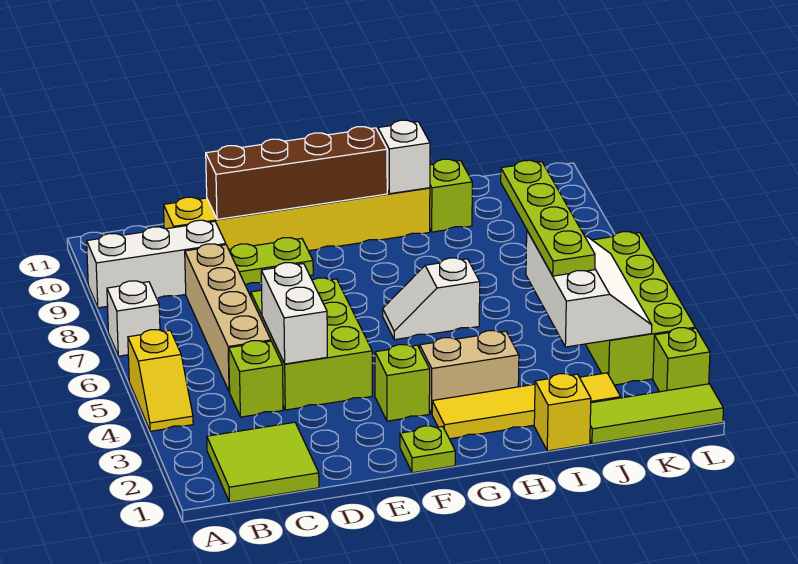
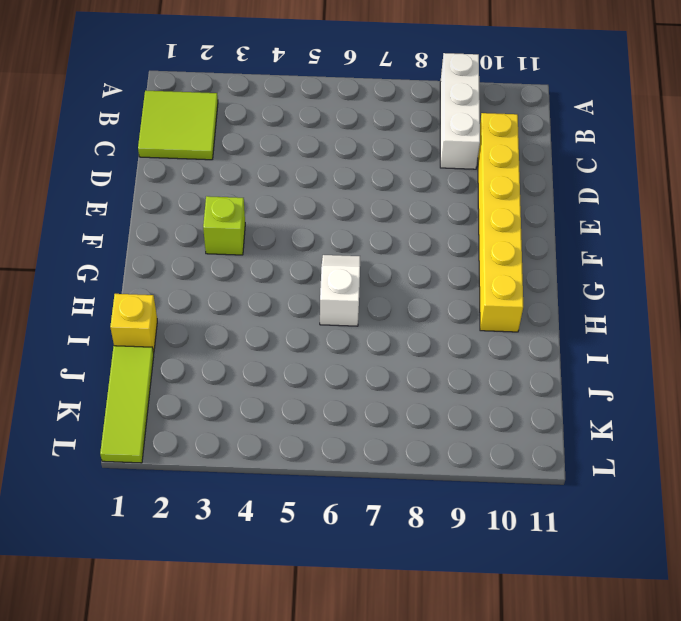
none -> yellow 1x2 slope [128,330,193,431]
none -> white 1x1 brick [107,281,160,356]
none -> lime 1x1 brick [229,341,283,417]

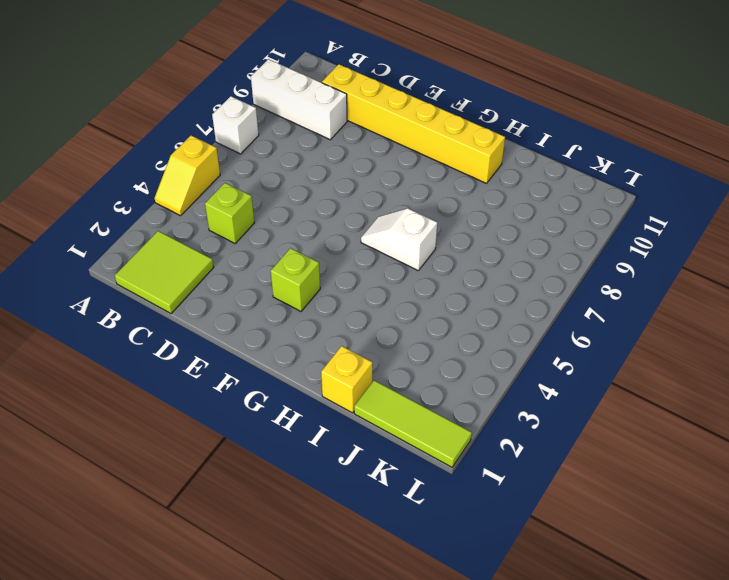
none -> tan 1x4 brick [185,244,271,392]
none -> lime 2x3 brick [251,278,372,410]
none -> lime 1x2 plate [229,238,313,285]

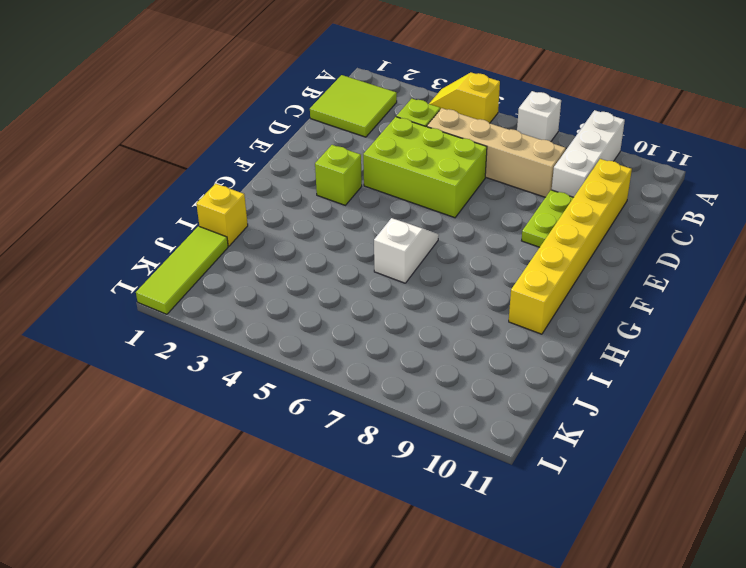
none -> lime 1x1 plate [400,426,455,473]
none -> yellow 1x4 tile [432,373,621,439]
none -> tan 1x2 brick [420,331,519,414]

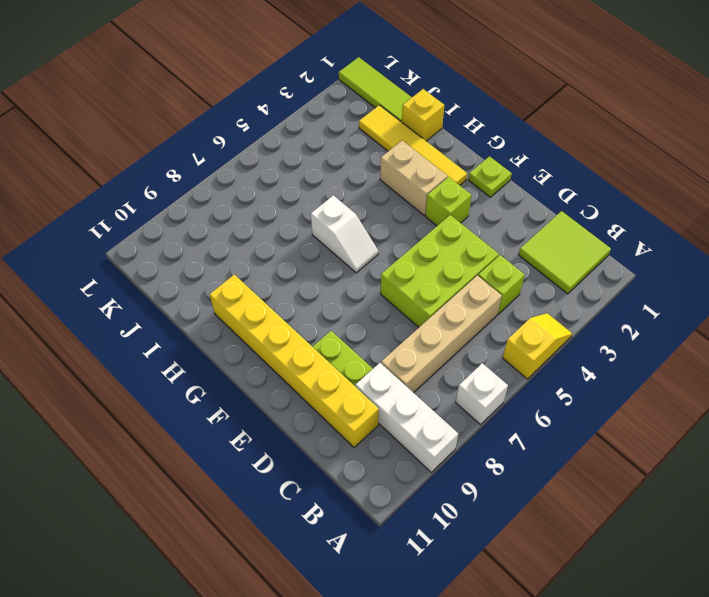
none -> lime 1x1 brick [430,159,472,232]
none -> lime 2x4 brick [585,232,695,385]
none -> lime 1x1 brick [653,328,710,392]

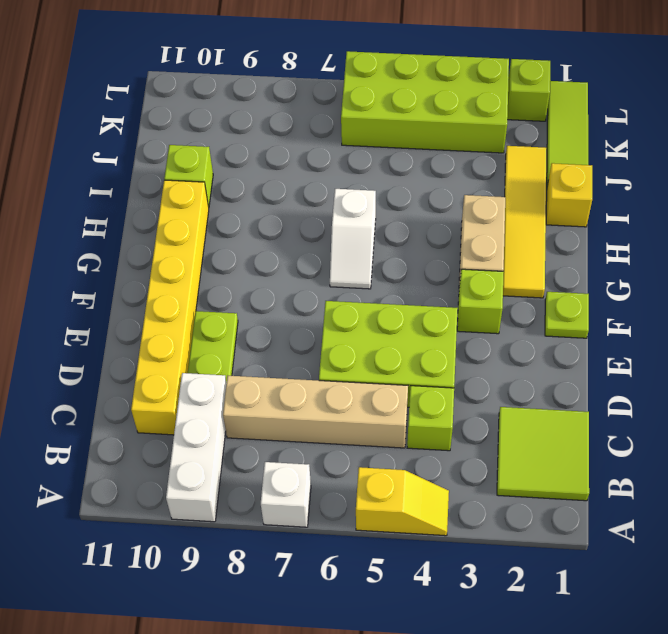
none -> white 1x2 brick [261,263,327,364]
none -> brown 1x4 brick [206,127,387,219]
none -> white 1x1 brick [378,120,430,194]

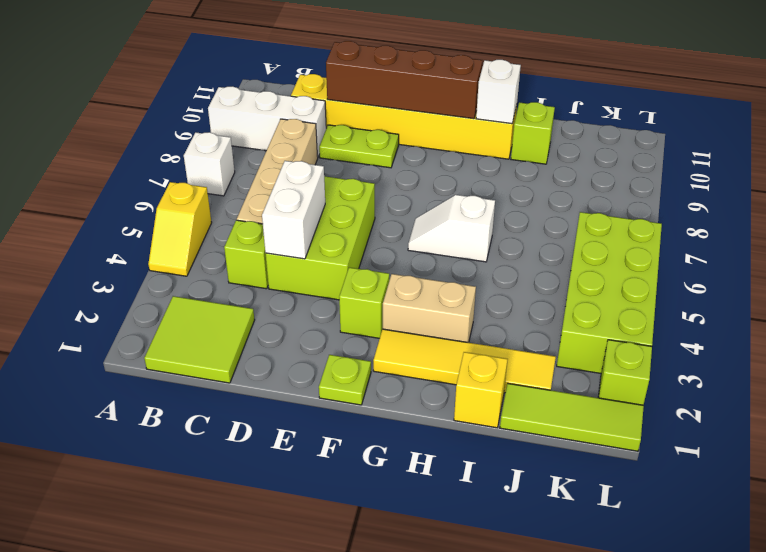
none -> white 2x3 slope [526,231,652,347]
none -> lime 1x4 plate [501,160,595,276]

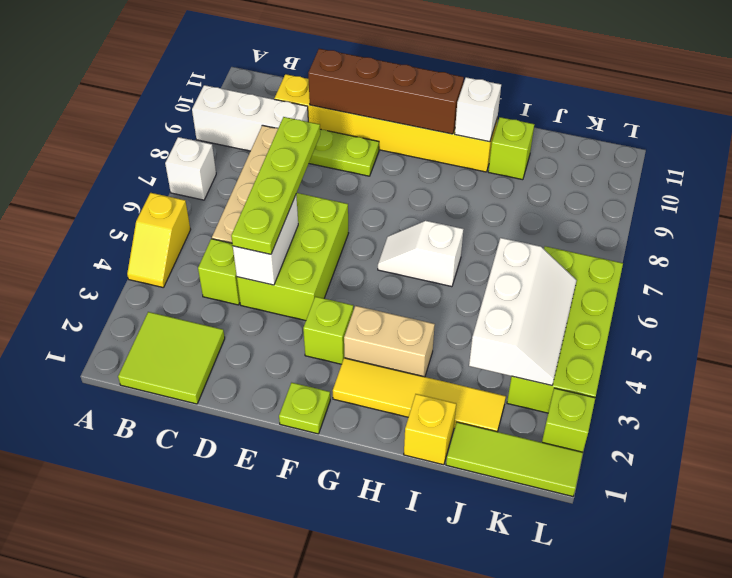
lime 1x4 plate [231,117,320,254] -> lime 1x4 plate moved to [501,160,595,276]

